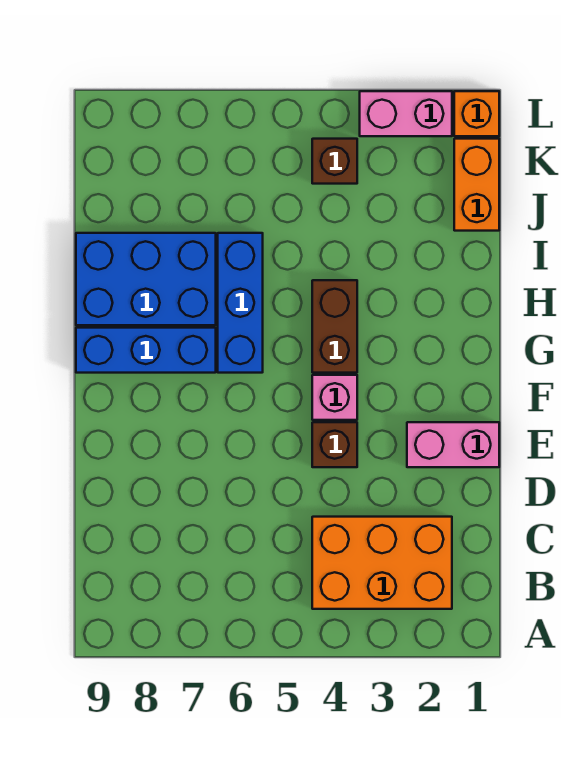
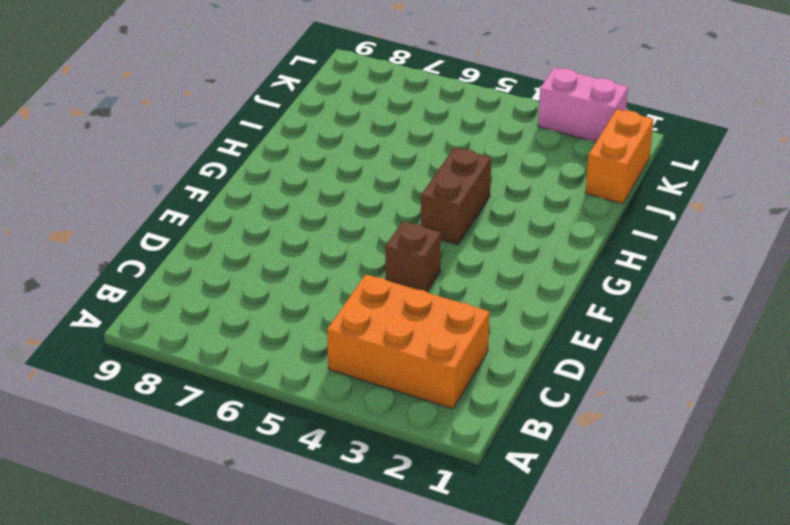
none -> pink 1x2 brick [407,422,499,467]
none -> pink 1x1 brick [312,375,357,420]
none -> blue 1x3 brick [218,233,263,373]

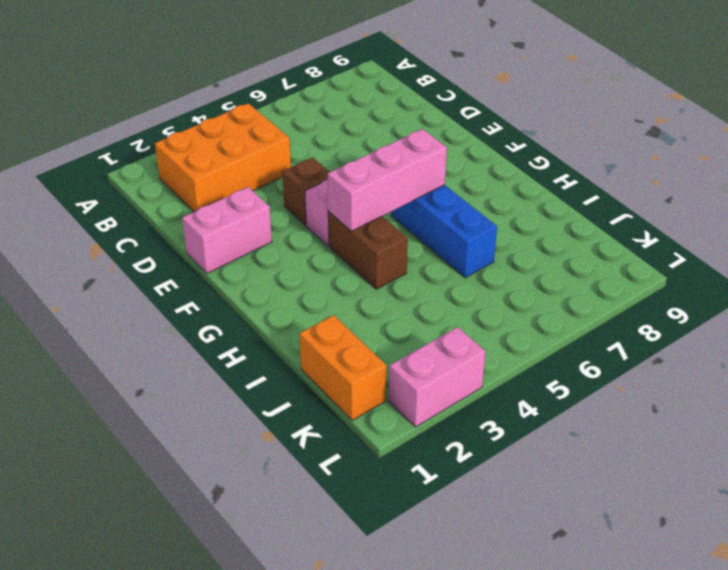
pink 1x3 brick [328,129,447,231] -> none
none -> blue 1x3 brick [76,328,216,373]
none -> blue 2x3 brick [76,233,216,325]
none -> brown 1x1 brick [312,139,357,184]

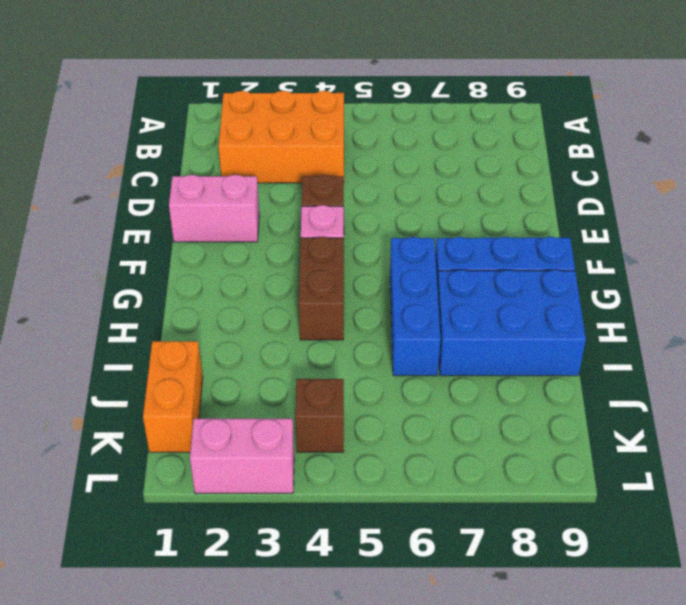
none -> orange 1x1 brick [454,91,499,136]

